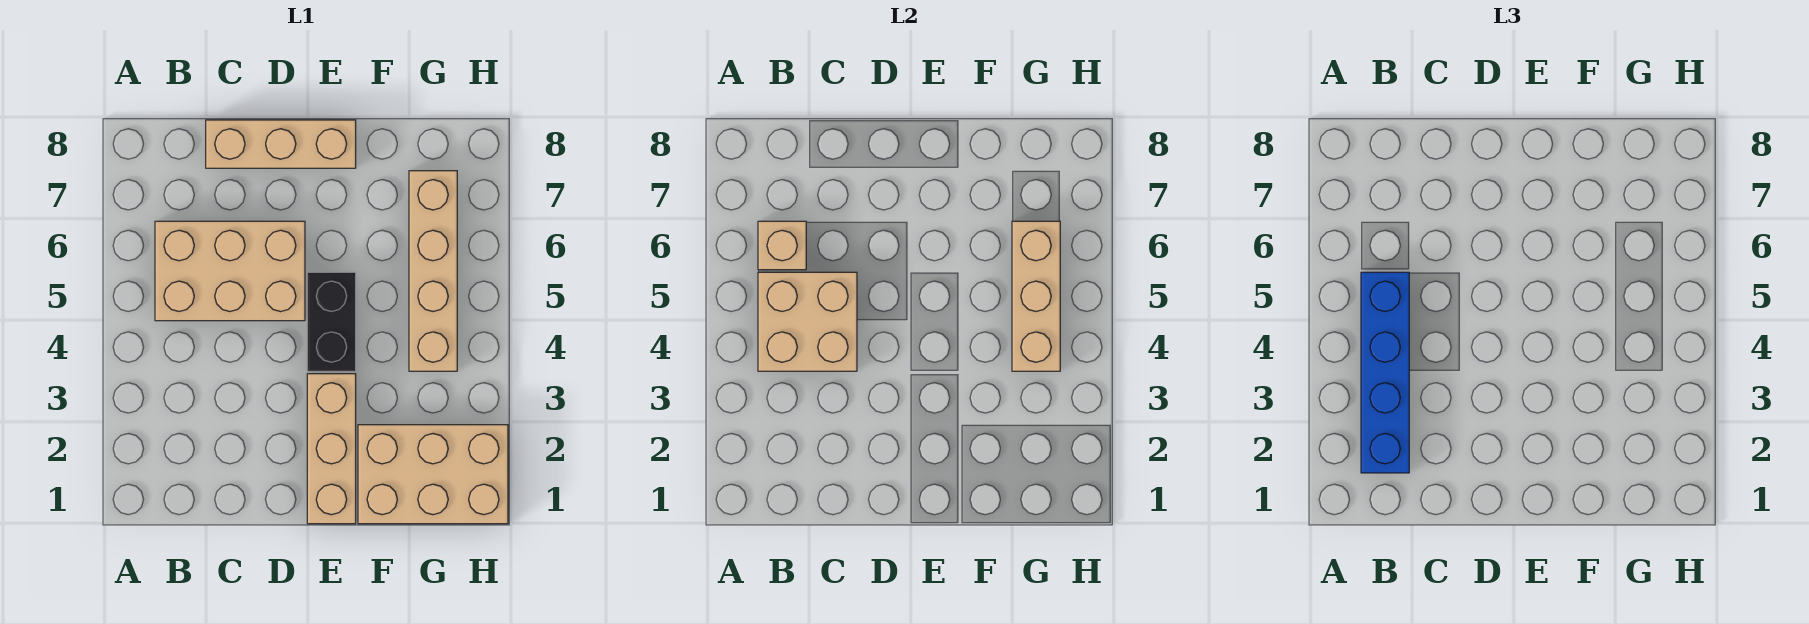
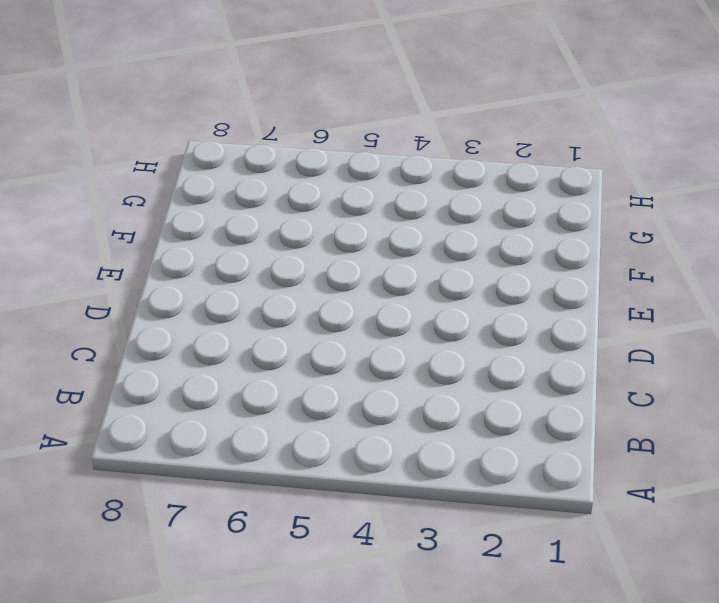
none -> tan 2x3 brick [155,221,305,321]
none -> tan 1x3 brick [206,120,356,168]

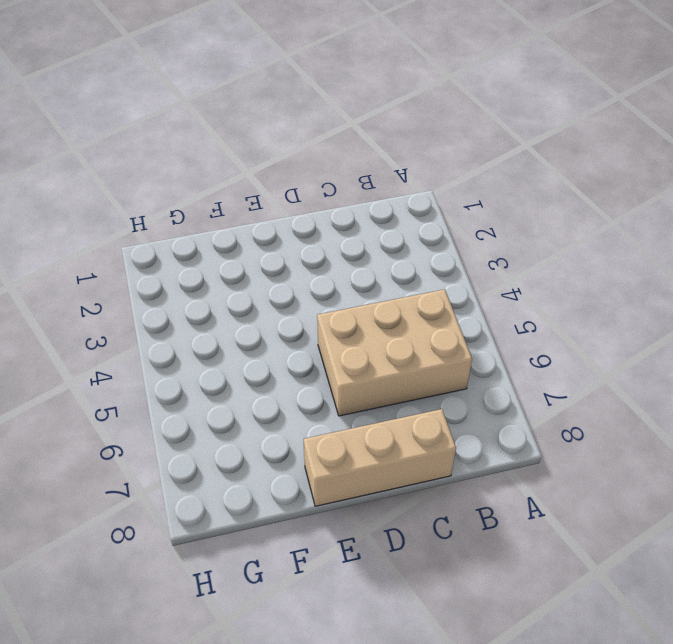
none -> tan 1x3 brick [307,374,356,524]
none -> black 1x2 brick [307,272,356,371]

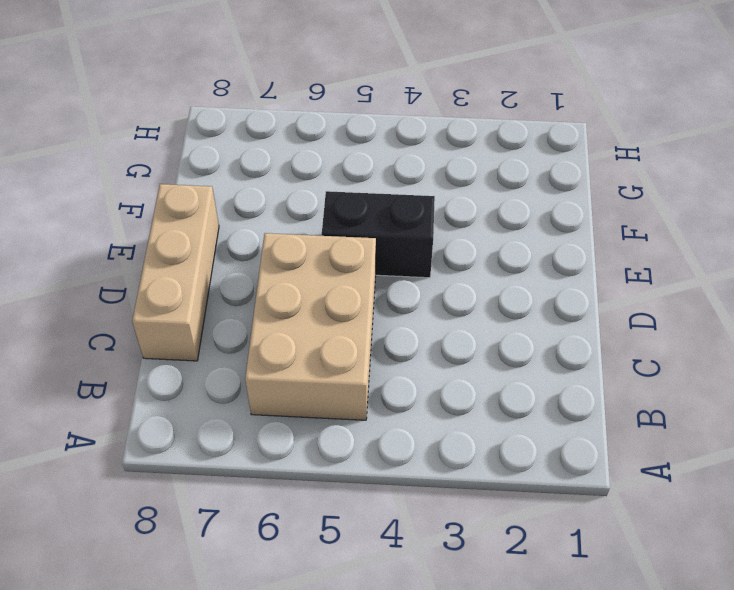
none -> tan 1x3 brick [307,374,356,524]
none -> tan 2x3 brick [358,425,508,524]

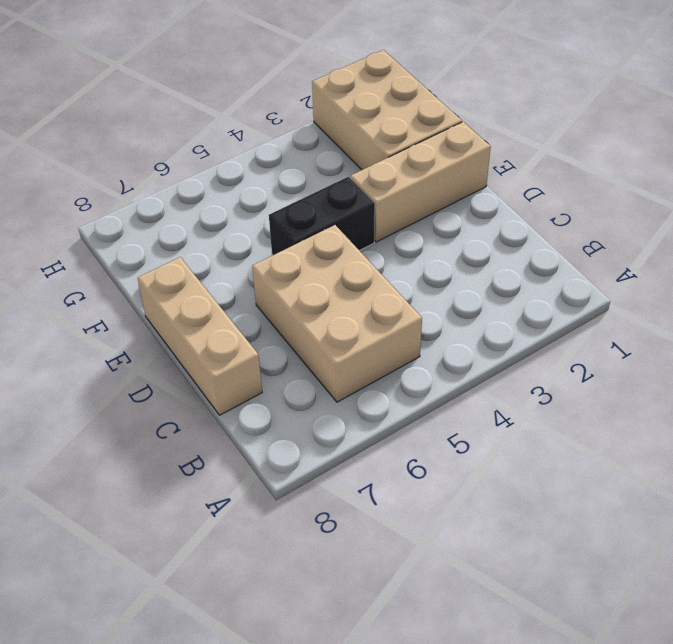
none -> tan 1x4 brick [409,171,457,371]
none -> tan 2x2 brick [758,272,857,371]

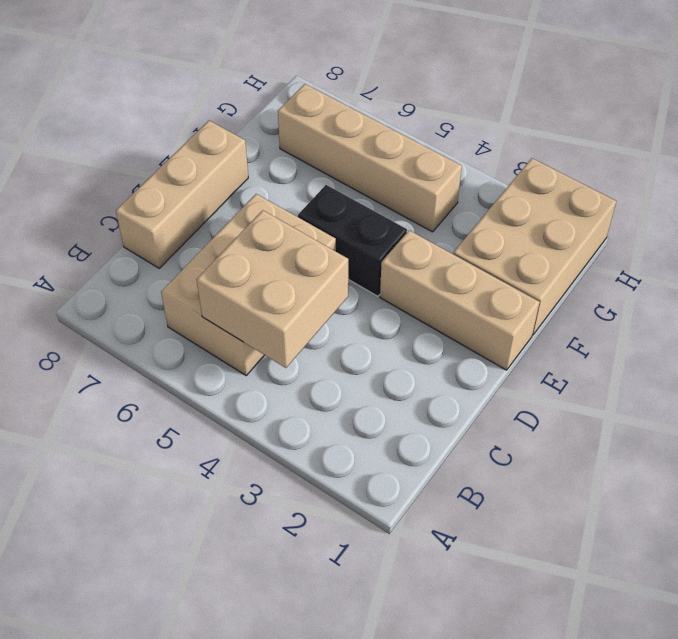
none -> tan 1x1 brick [758,221,806,270]
none -> tan 1x3 brick [1012,221,1060,371]

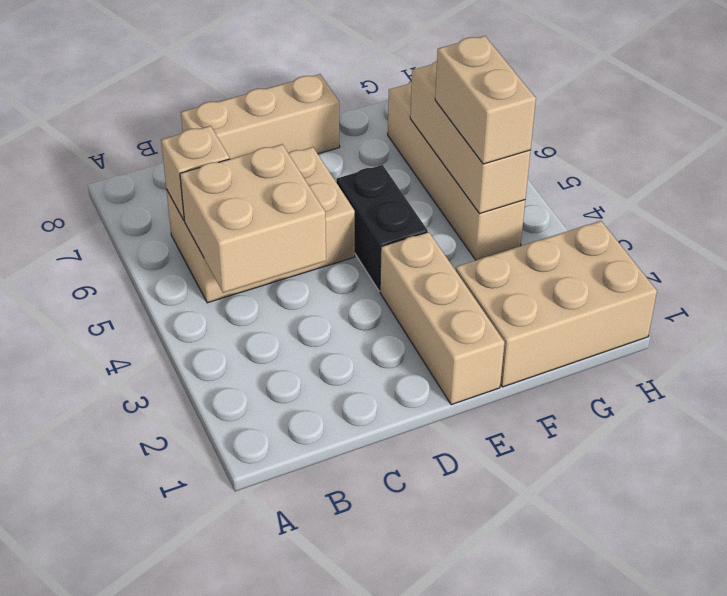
tan 1x2 brick [435,36,536,164] -> none
none -> blue 1x4 brick [1361,272,1409,473]

